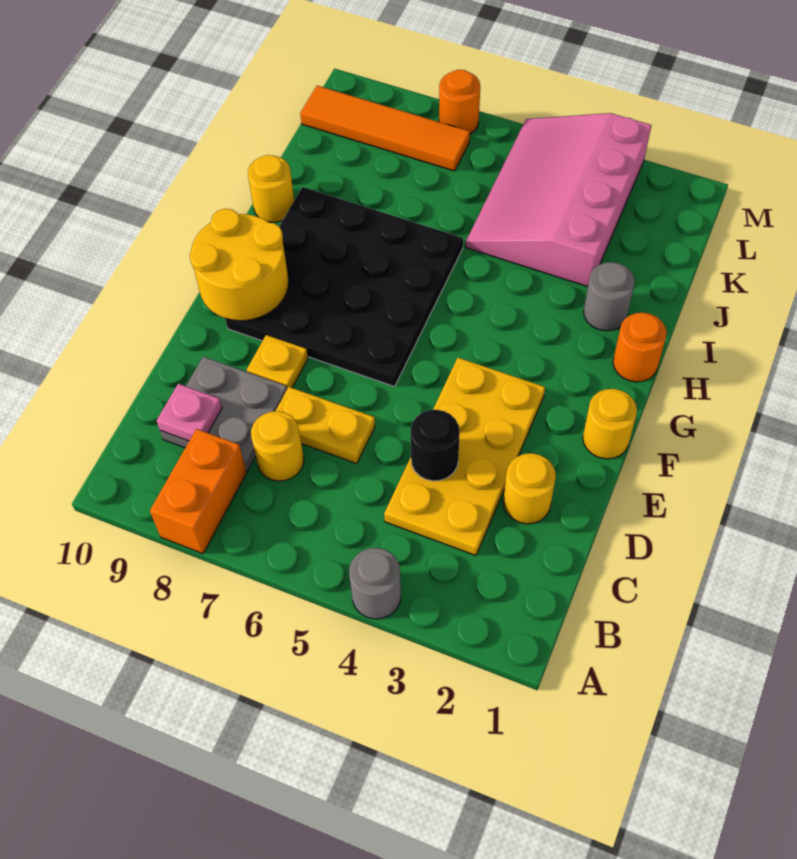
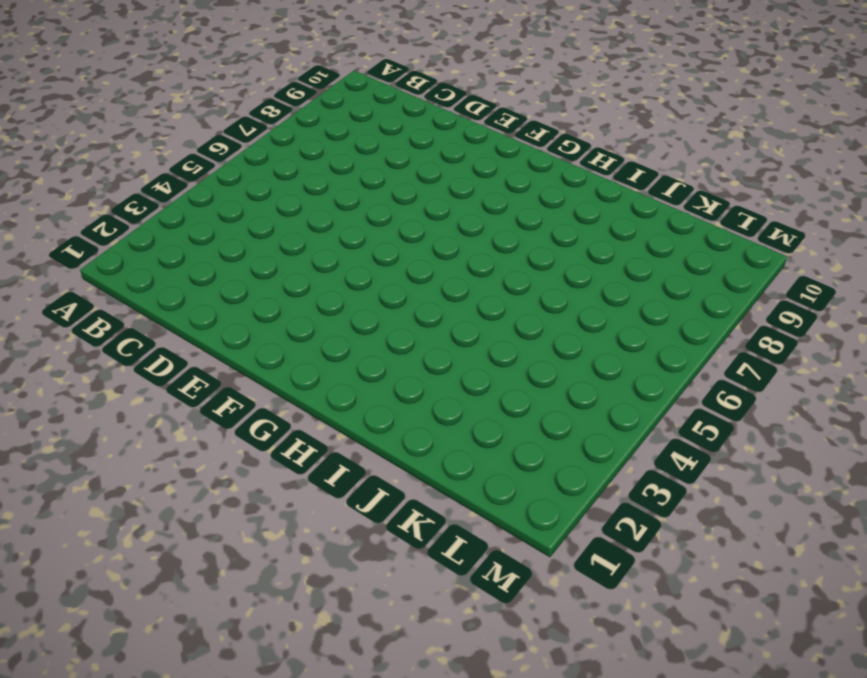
none -> grey 1x1 round brick [349,548,401,619]
none -> orange 1x2 brick [150,429,246,554]
none -> yellow 2x4 plate [384,358,545,556]

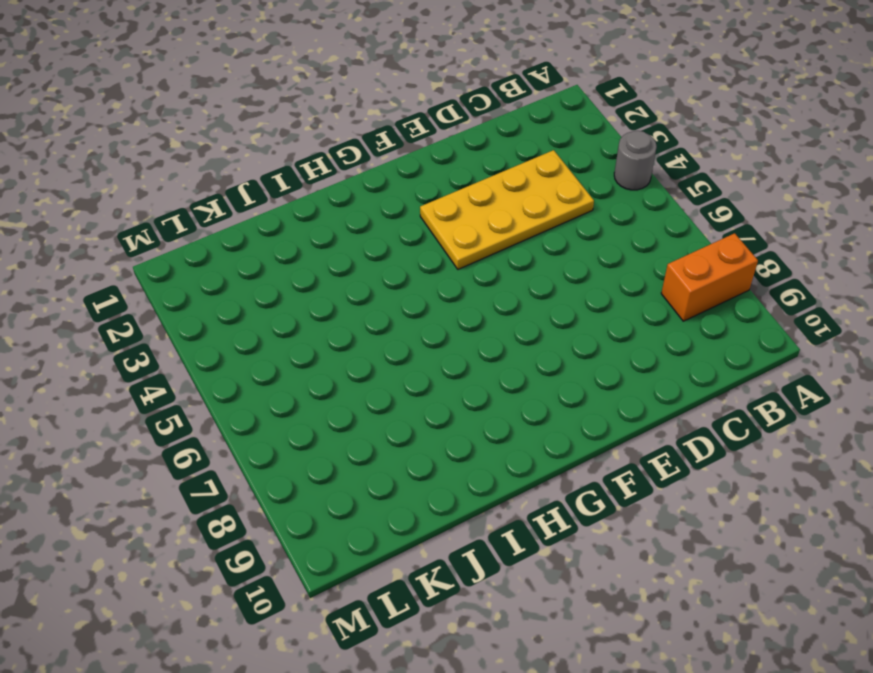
none -> yellow 1x1 round brick [251,411,304,481]
none -> grey 2x2 plate [160,357,287,471]
none -> yellow 1x1 round brick [503,453,556,524]

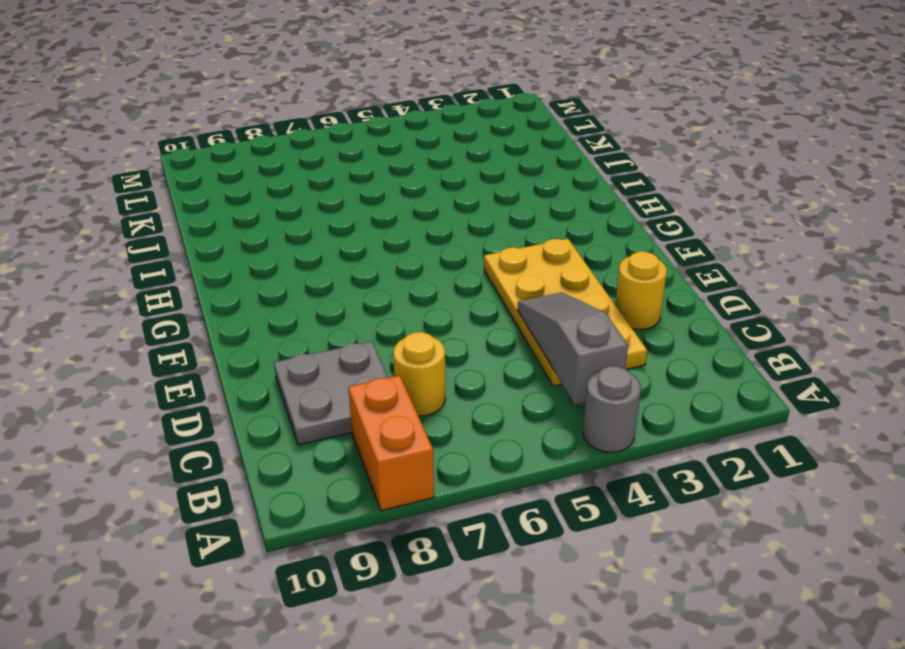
grey 1x3 slope [517,292,628,405] -> black 1x1 round brick [411,410,460,481]
none -> yellow 1x2 plate [276,387,375,463]
none -> yellow 1x1 plate [247,335,308,389]
none -> yellow 1x1 round brick [583,389,637,459]

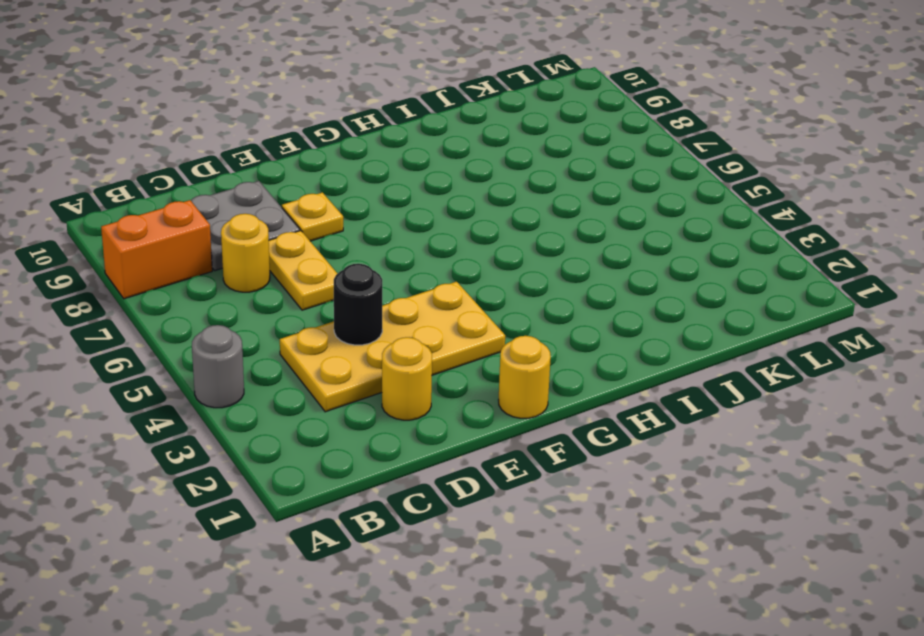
none -> black 4x4 plate [225,187,463,387]
none -> orange 1x1 round brick [613,313,667,382]
none -> grey 1x1 round brick [584,262,635,331]

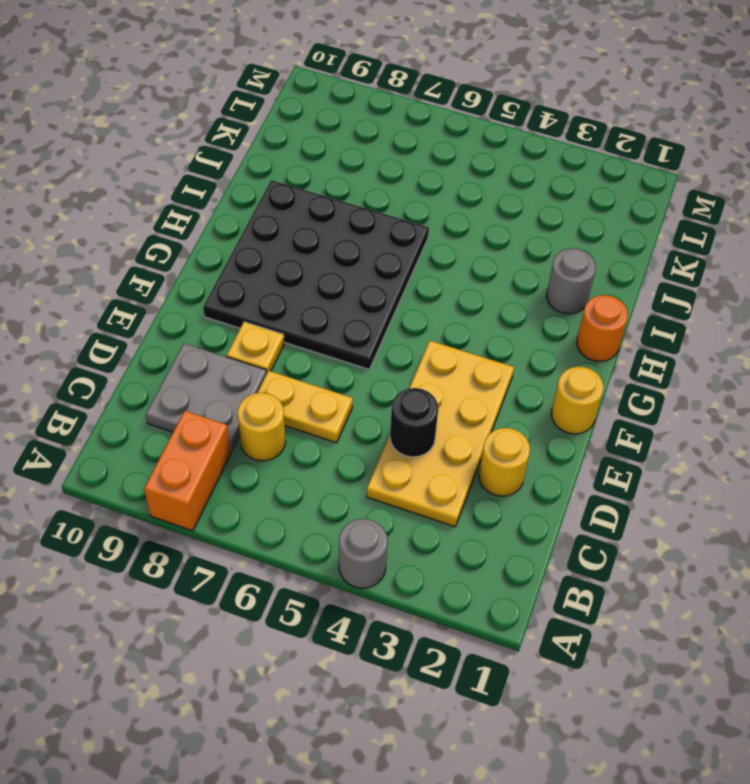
none -> yellow 1x1 round brick [248,155,294,222]
none -> pink 3x4 slope [466,113,651,287]
none -> orange 1x4 tile [300,86,470,171]

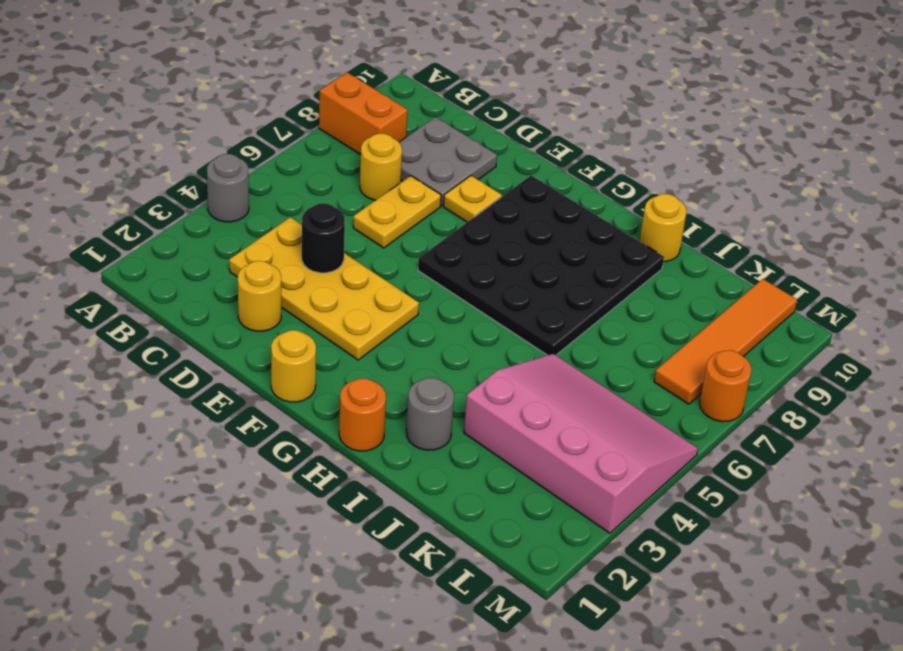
none -> pink 1x1 plate [157,384,222,441]
none -> yellow 2x2 round brick [190,209,289,321]

